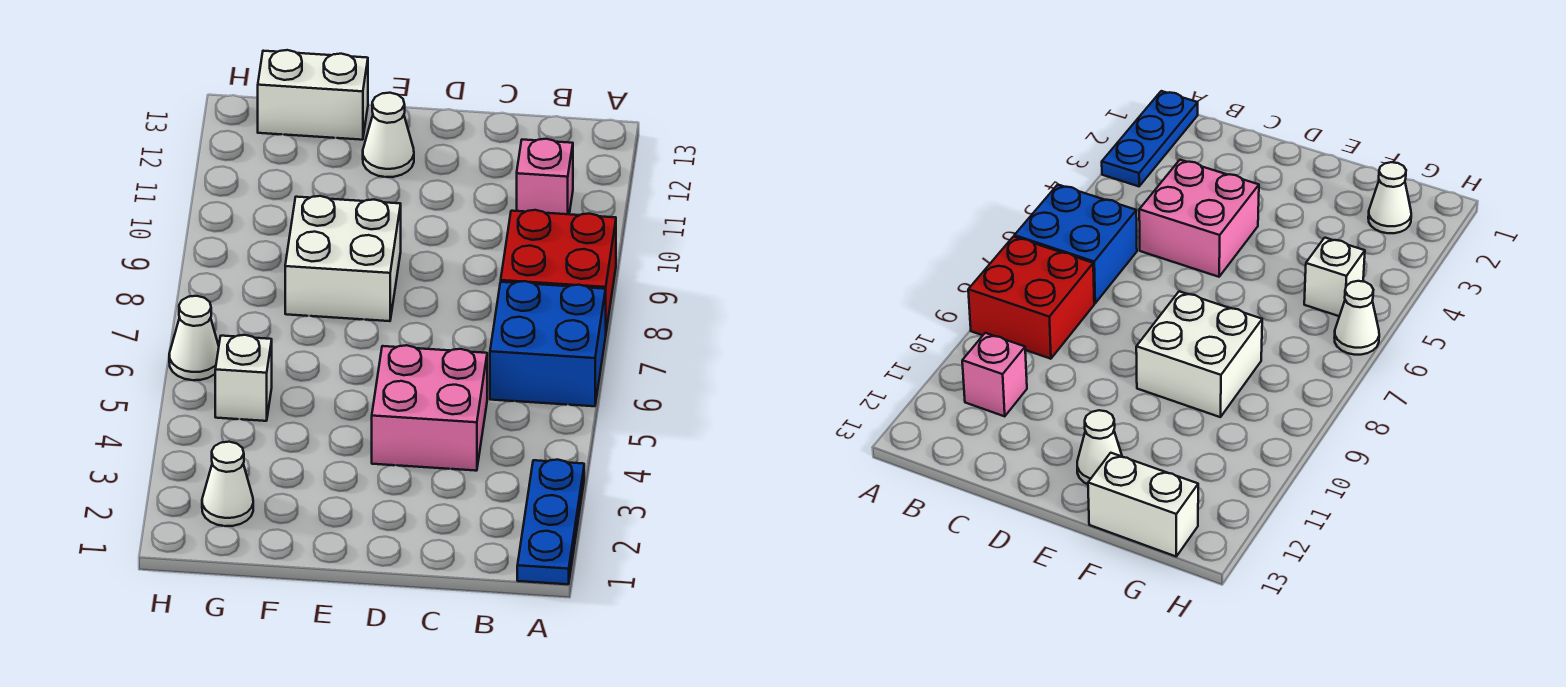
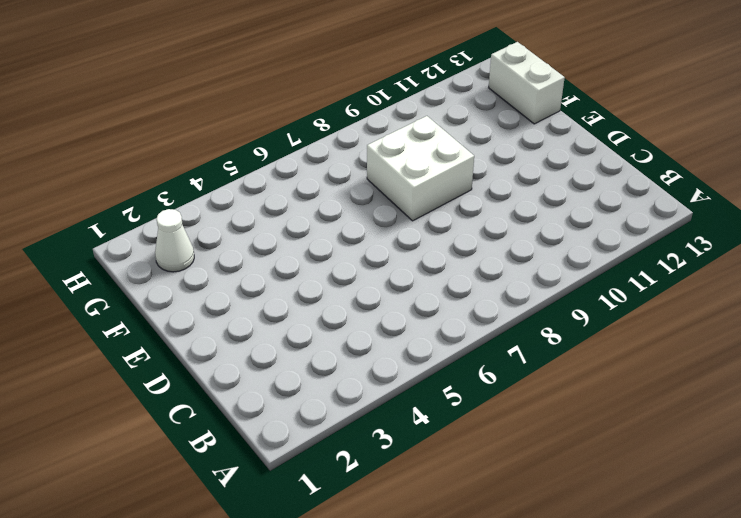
none -> blue 1x3 plate [517,460,584,584]
none -> blue 2x2 brick [490,281,606,406]

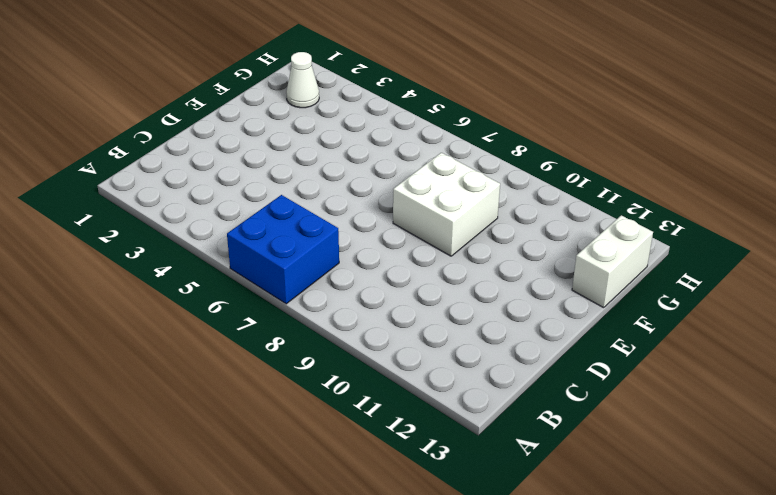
none -> blue 1x3 plate [517,460,584,584]
none -> red 2x2 brick [501,210,616,331]

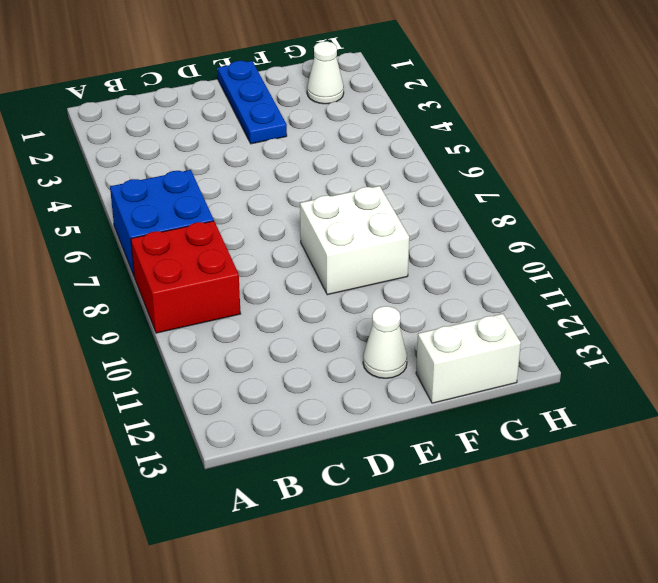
blue 1x3 plate [217,61,287,144] -> blue 1x3 plate moved to [517,460,584,584]
none -> pink 1x1 brick [517,139,573,214]
none -> pink 2x2 brick [372,345,487,471]

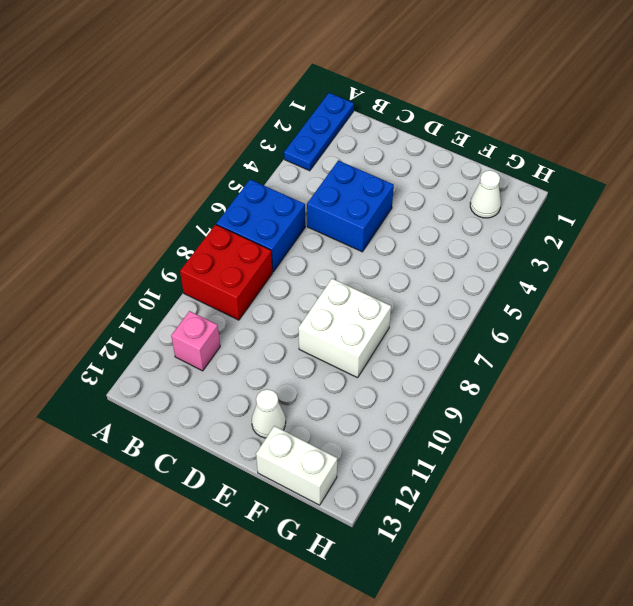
blue 2x2 brick [307,160,394,252] -> pink 2x2 brick [372,345,487,471]
none -> white 1x1 brick [215,335,272,421]
none -> white 1x1 cone [169,296,219,380]

